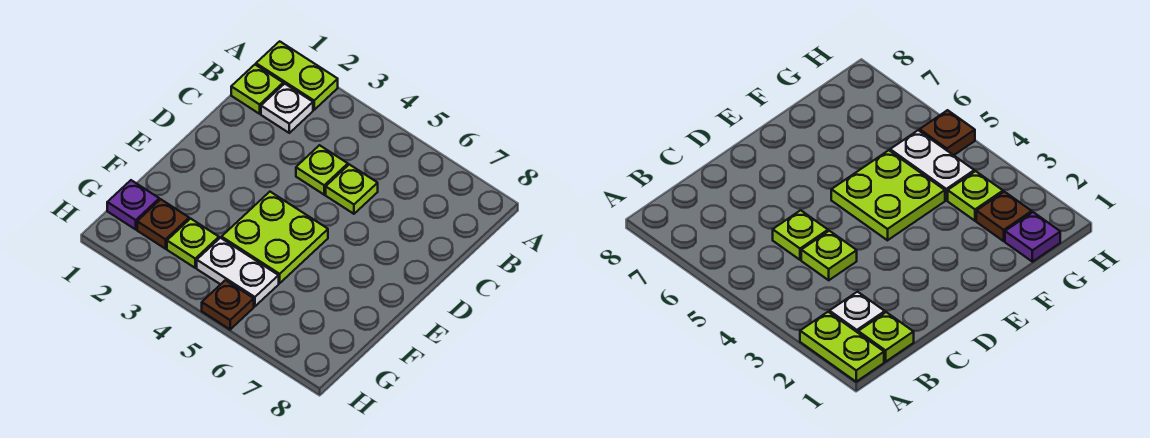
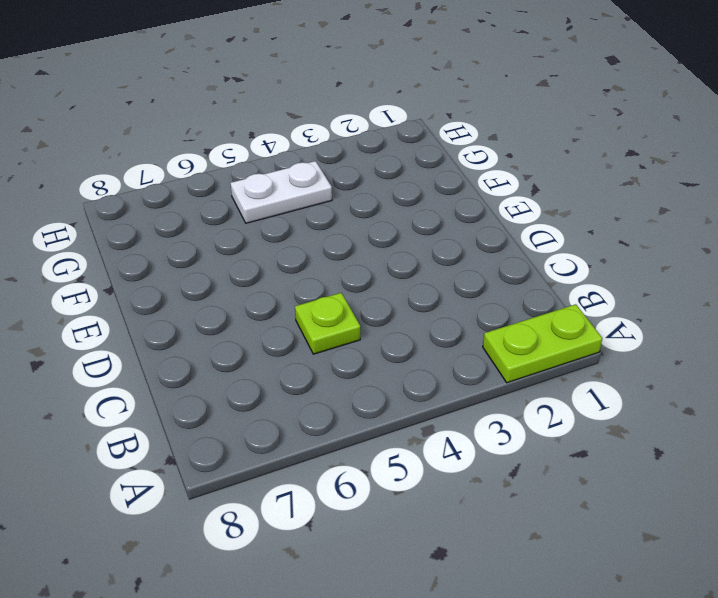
none -> lime 1x1 plate [231,65,283,114]
none -> white 1x1 plate [261,84,313,133]

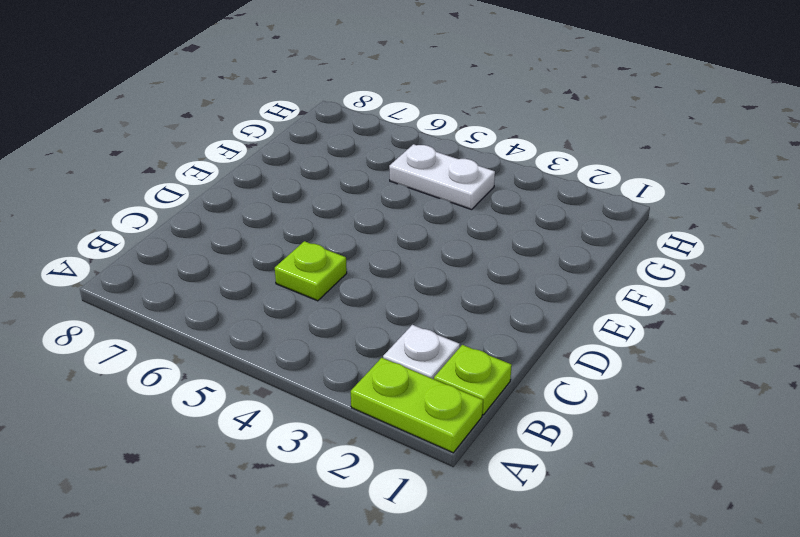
none -> lime 1x1 plate [296,145,348,195]
none -> lime 2x2 plate [222,192,328,283]

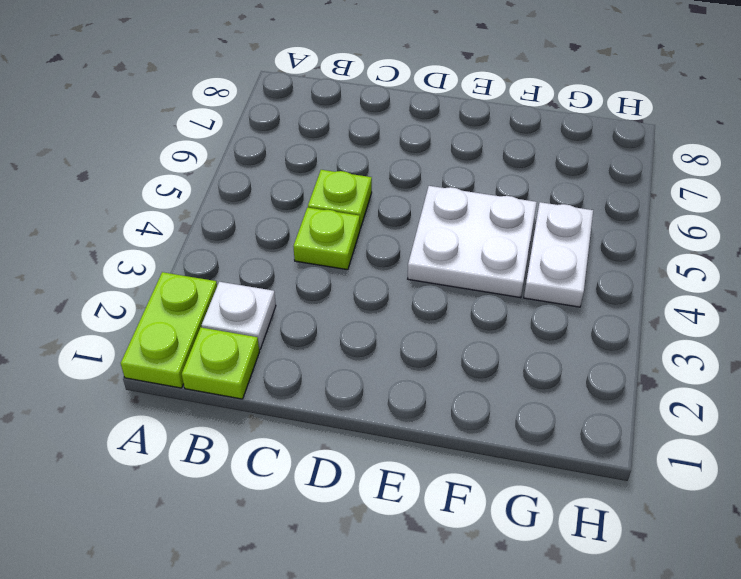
white 2x2 plate [408,186,537,298] -> lime 2x2 plate [222,192,328,283]
none -> purple 1x1 plate [107,180,159,229]
none -> brown 1x1 plate [137,199,189,249]

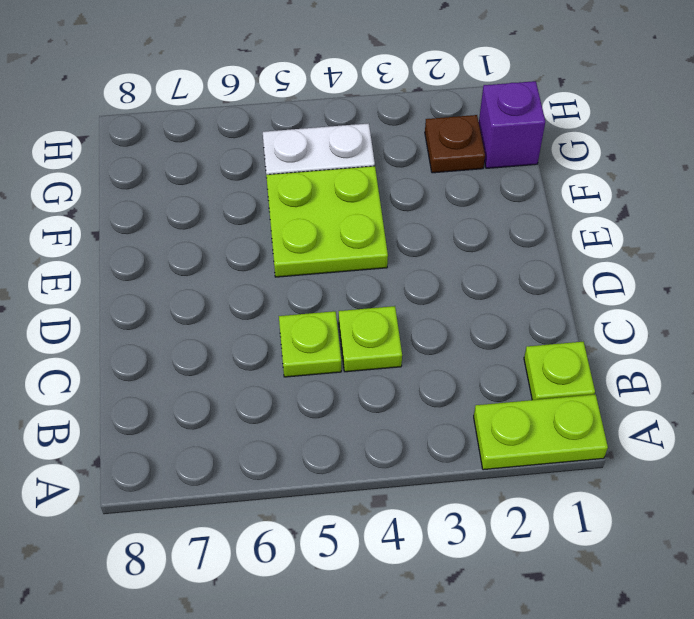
purple 1x1 brick [479,81,545,168] -> purple 1x1 plate [107,180,159,229]
none -> white 1x1 plate [261,84,313,133]
none -> lime 1x1 plate [167,219,219,268]

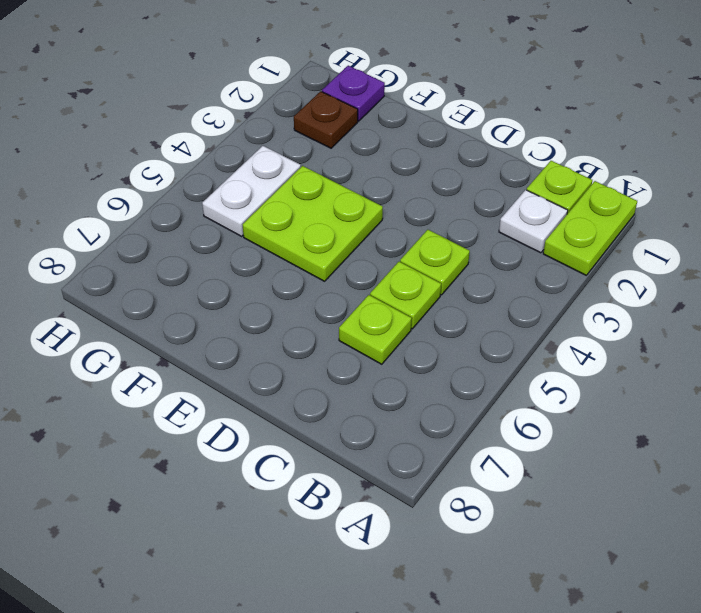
lime 1x1 plate [339,295,412,364] -> lime 1x1 plate moved to [167,219,219,268]
none -> brown 1x1 plate [202,280,254,329]

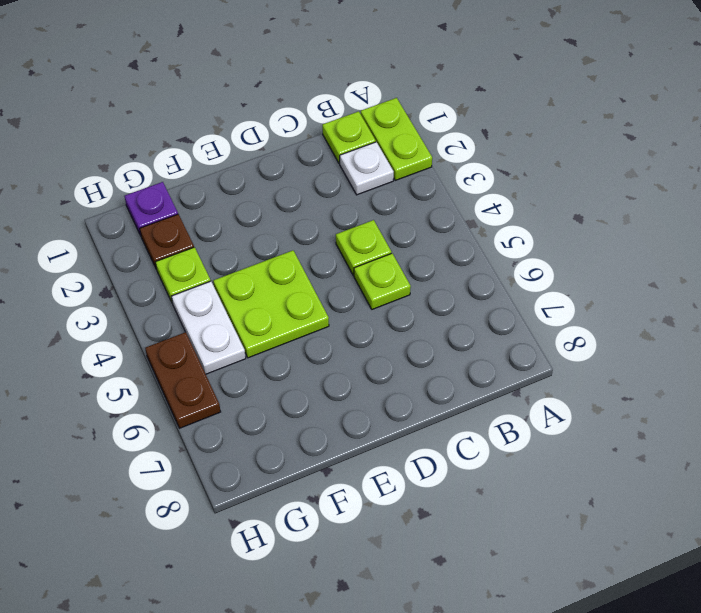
brown 1x2 plate [145,332,221,428] -> brown 1x1 plate [202,280,254,329]

